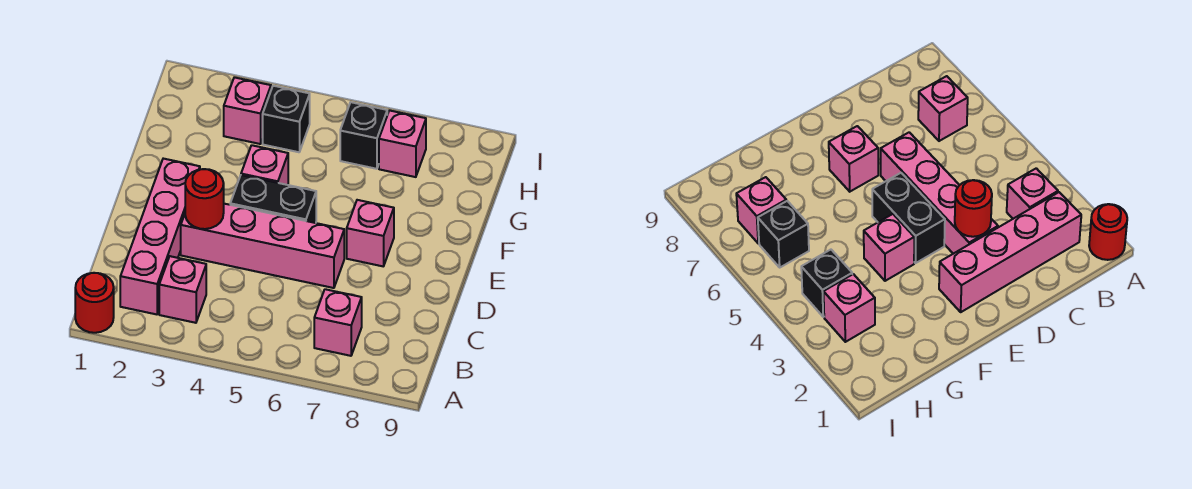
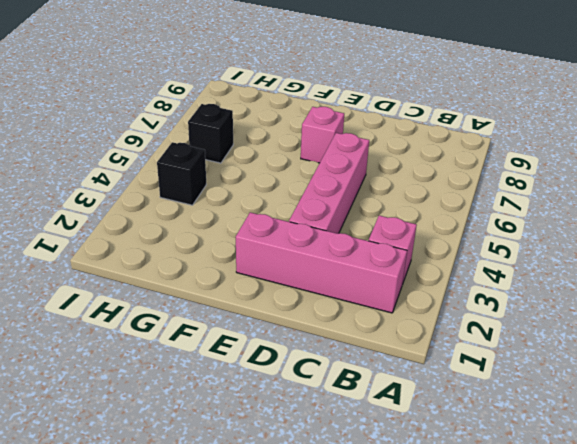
none -> red 1x1 round brick [75,273,114,333]
none -> pink 1x1 brick [314,289,362,356]
none -> black 1x2 brick [230,175,316,223]

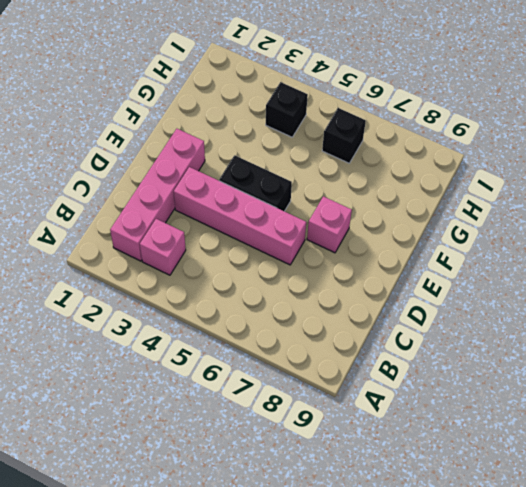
none -> red 1x1 round brick [75,273,114,333]
none -> pink 1x1 brick [314,289,362,356]
none -> pink 1x1 brick [241,145,288,185]

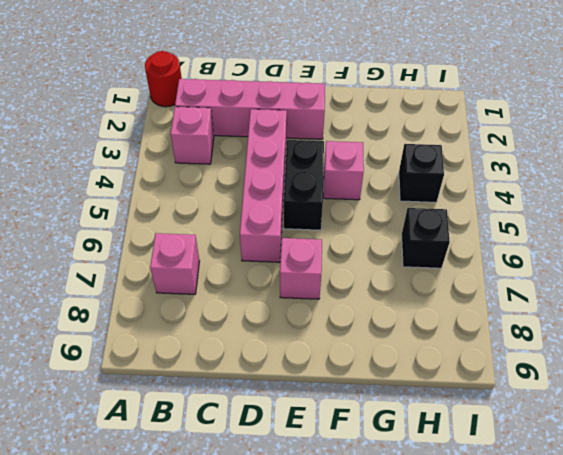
none -> pink 1x1 brick [224,77,271,144]
none -> pink 1x1 brick [379,110,426,177]
none -> red 1x1 round brick [185,169,224,229]

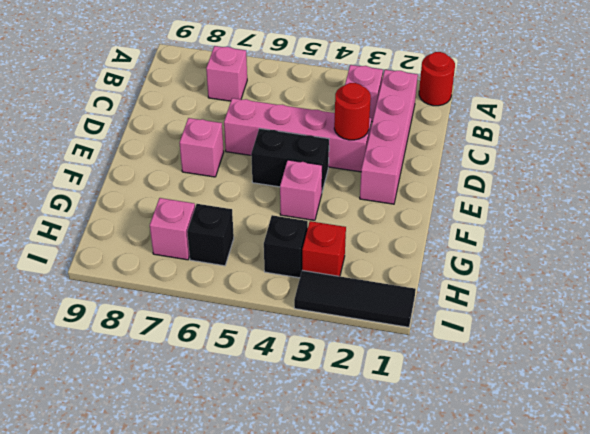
red 1x1 brick [302,221,346,276] -> pink 1x1 brick [224,77,271,144]
black 1x3 tile [294,270,416,327] -> none

